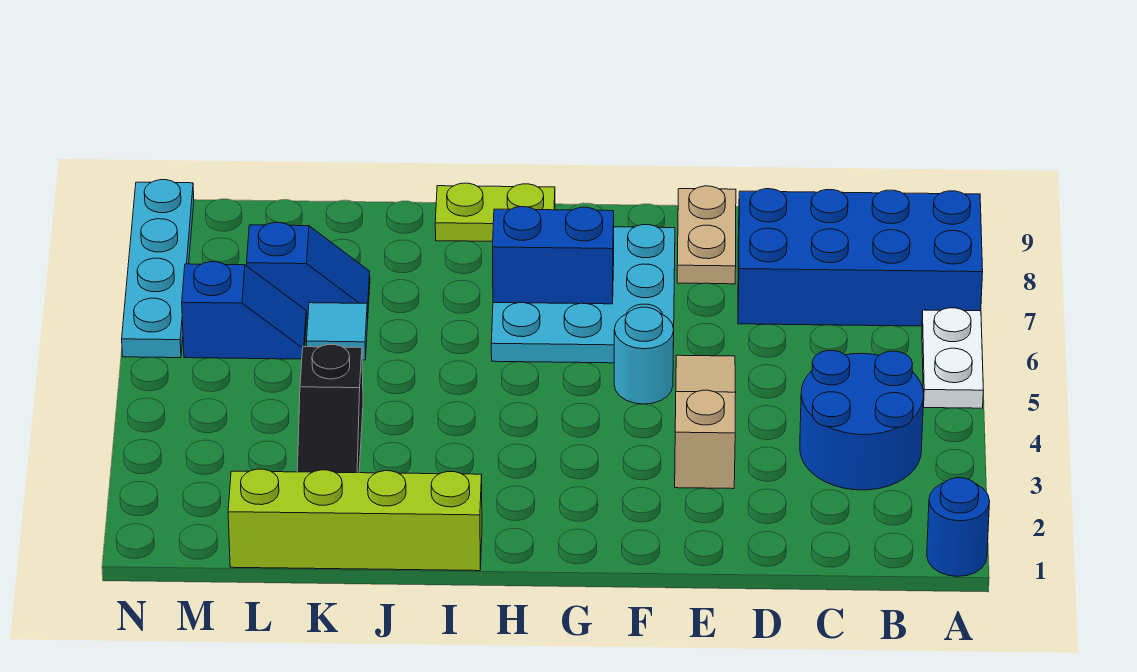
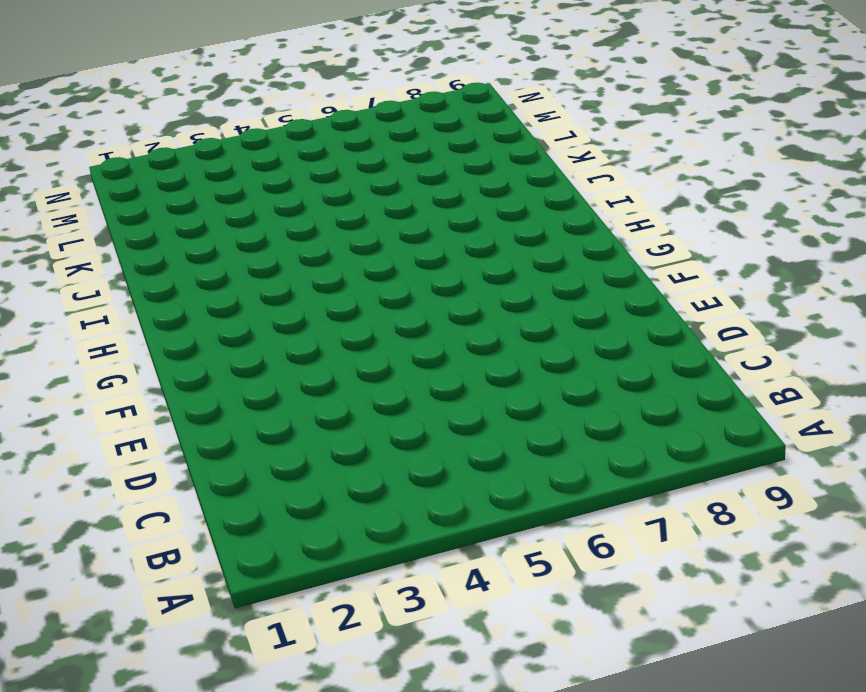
none -> blue 1x1 round brick [927,478,990,576]
none -> white 1x2 plate [922,308,983,408]
none -> blue 2x4 brick [738,189,983,326]

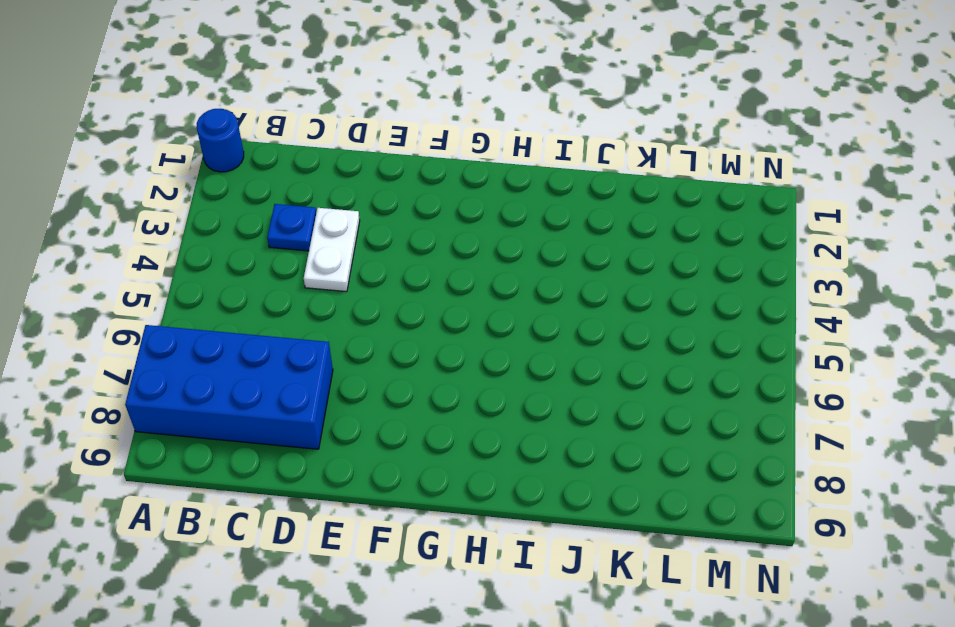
blue 1x1 plate [267,204,316,251] -> blue 2x2 round brick [800,351,924,490]
white 1x2 plate [304,208,360,292] -> white 1x2 plate moved to [922,308,983,408]
none -> tan 1x3 slope [675,355,736,489]
none -> tan 1x2 plate [677,186,736,284]
none -> cyan 1x1 round brick [614,307,674,404]

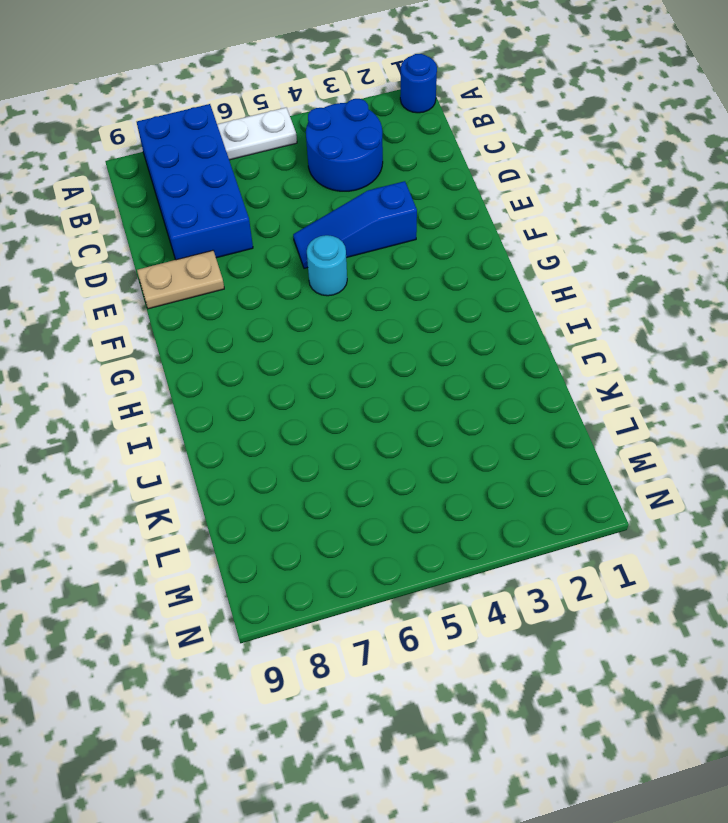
blue 1x3 slope [293,181,417,268] -> tan 1x3 slope [675,355,736,489]
none -> cyan 3x3 plate [491,225,675,363]
none -> lime 1x2 plate [435,183,555,241]
none -> lime 1x4 brick [228,469,482,571]

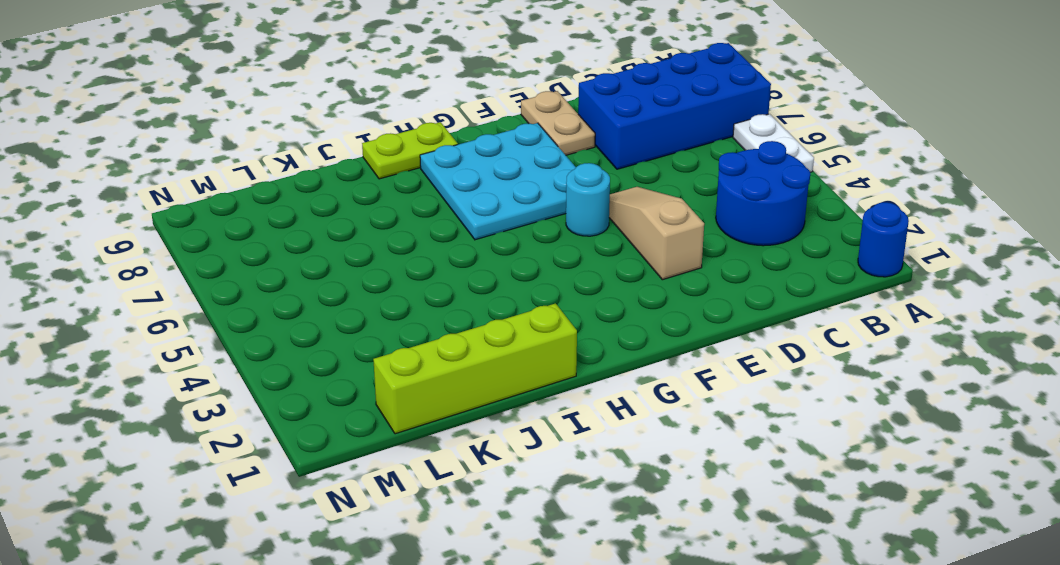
none -> black 1x3 slope [297,345,363,473]
none -> cyan 1x1 tile [306,303,368,360]
none -> blue 1x2 slope [247,223,370,319]

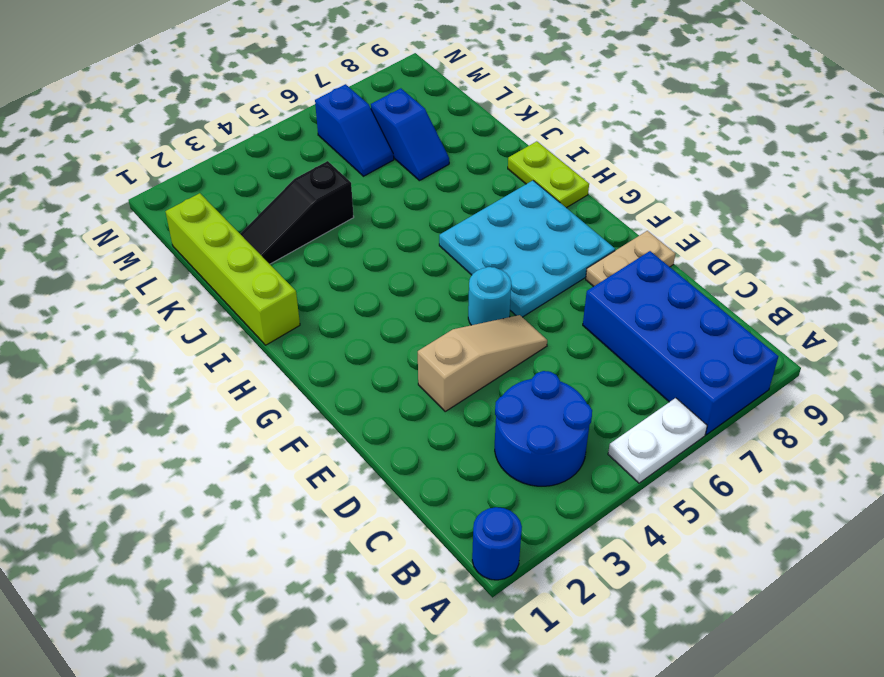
none -> cyan 1x1 tile [306,303,368,360]
none -> cyan 1x4 plate [122,180,194,358]
none -> blue 1x2 brick [493,207,614,304]

